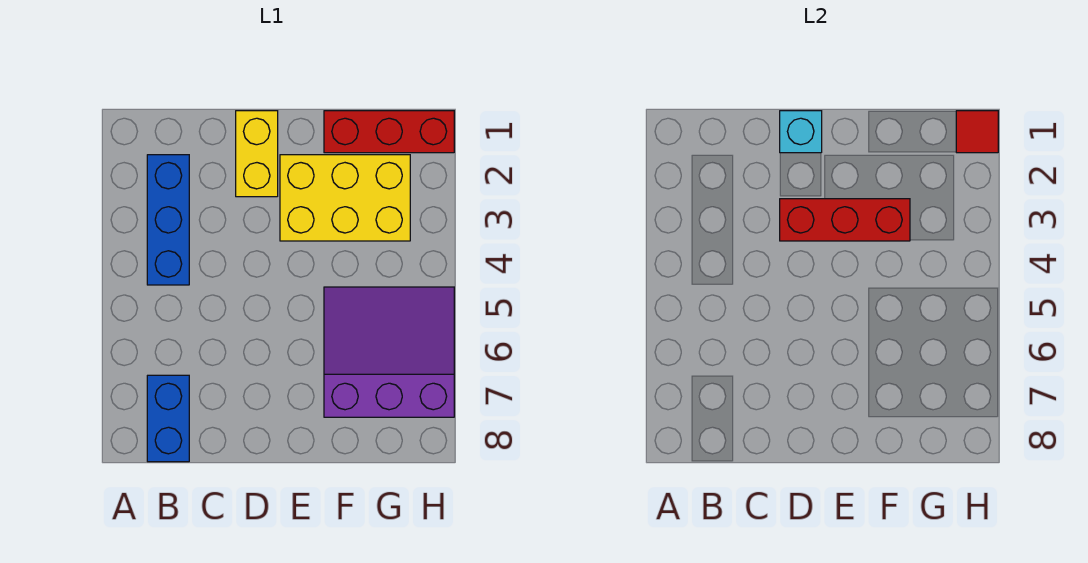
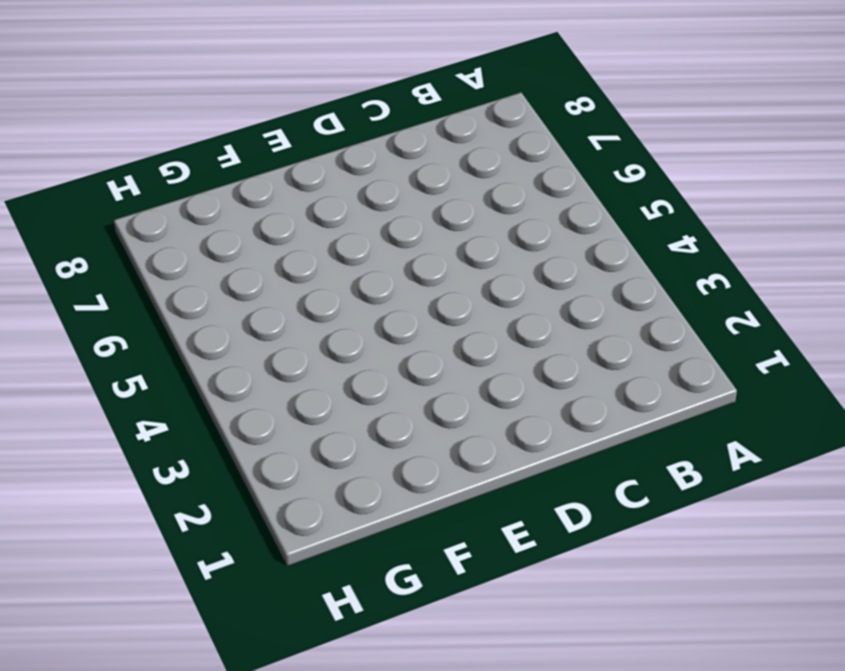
none -> blue 1x3 brick [147,155,189,285]
none -> blue 1x2 brick [147,375,189,462]

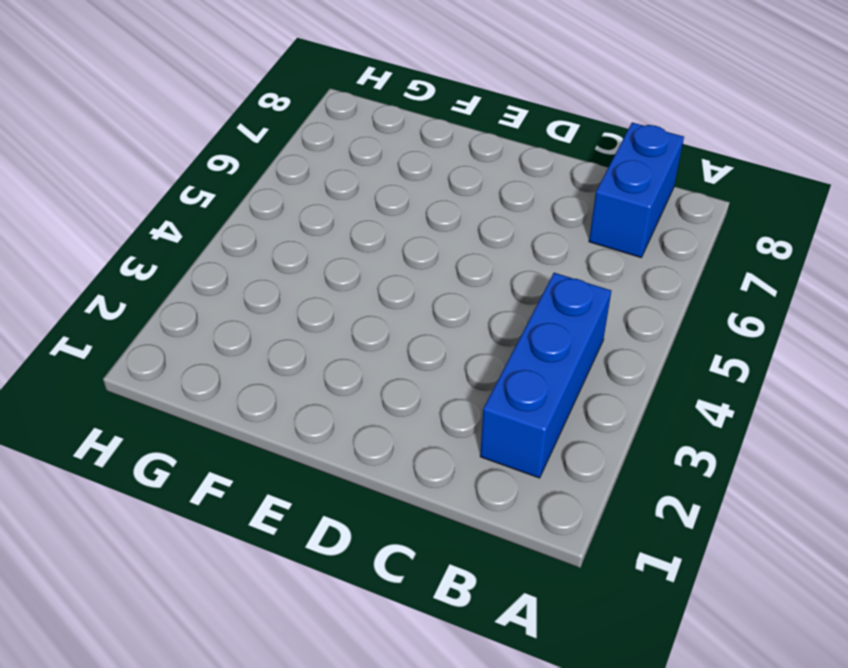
none -> yellow 1x2 brick [236,111,278,197]
none -> yellow 2x3 brick [280,155,410,241]

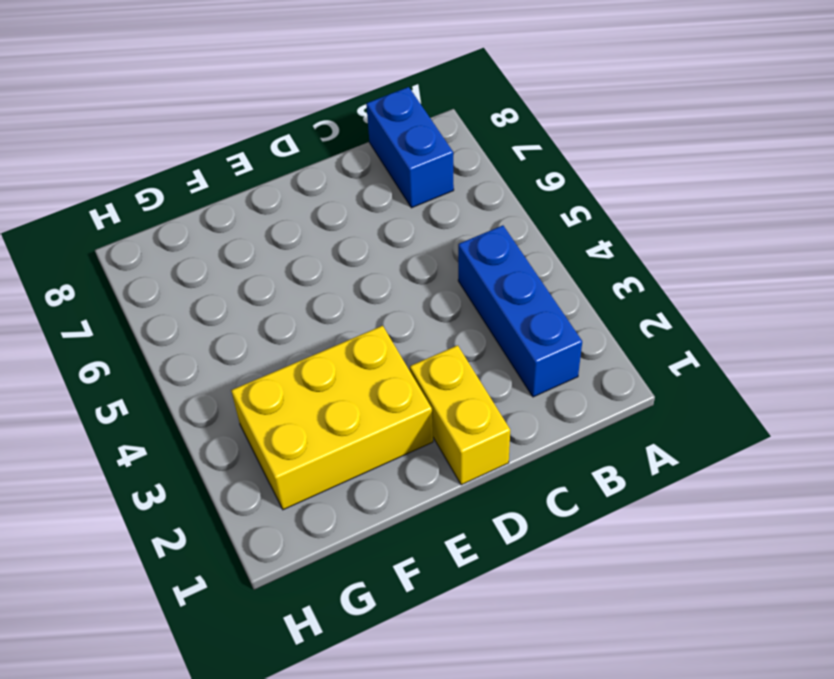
none -> red 1x3 brick [324,111,454,153]
none -> purple 3x3 slope [324,287,454,417]

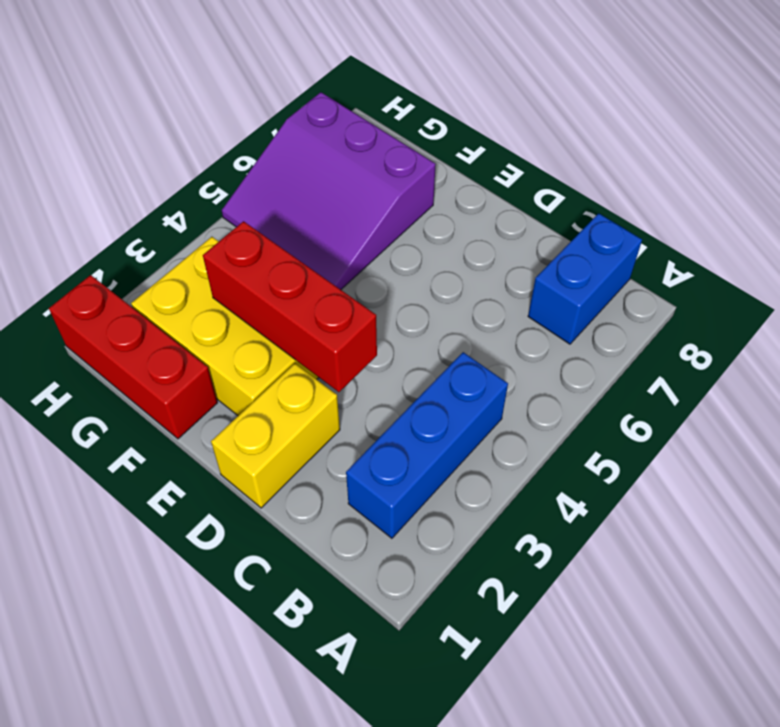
none -> cyan 1x1 brick [780,111,822,153]
none -> red 1x1 tile [956,111,998,153]

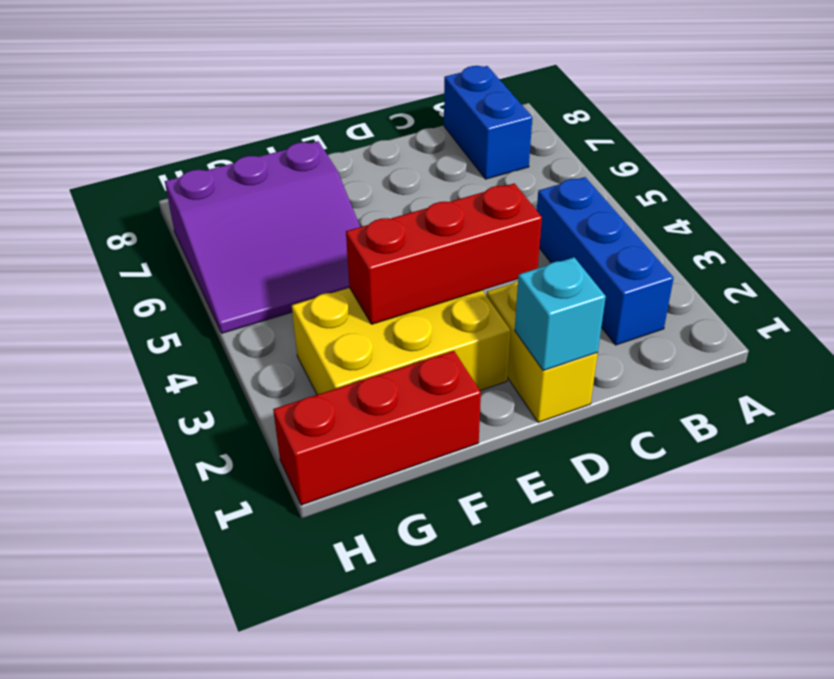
none -> red 1x1 tile [956,111,998,153]

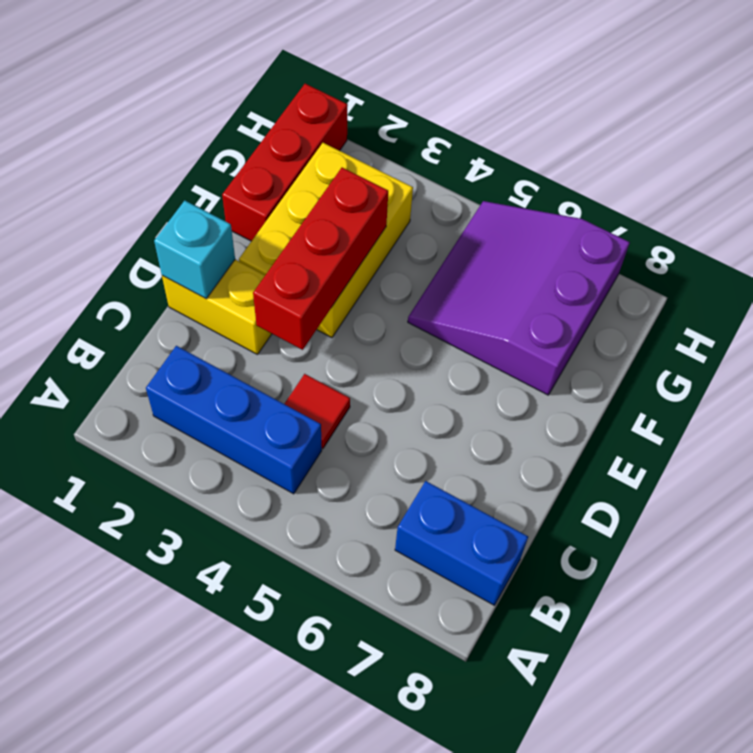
red 1x1 tile [285,374,350,449] -> red 1x1 tile moved to [956,111,998,153]

